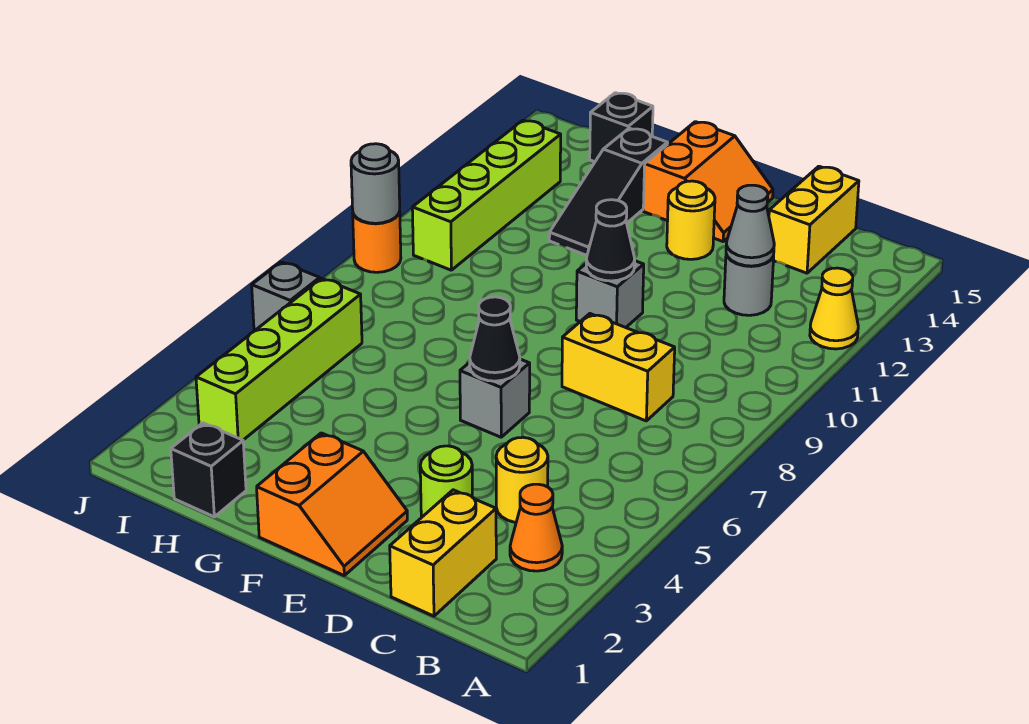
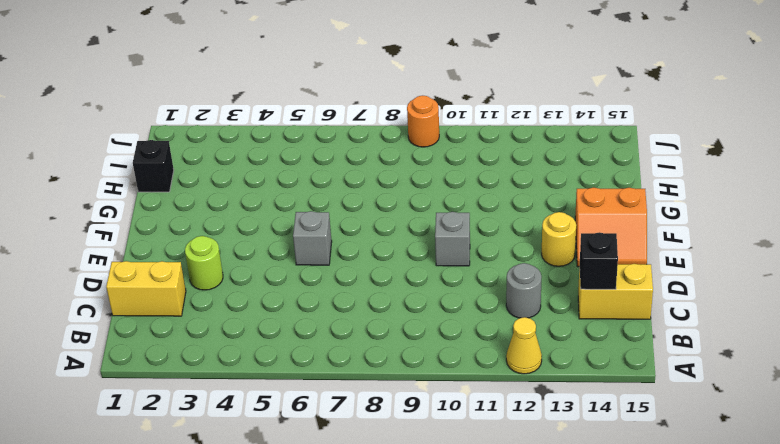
black 1x1 brick [580,232,618,289] -> black 1x1 brick moved to [590,93,653,162]
none -> orange 1x1 cone [510,484,562,571]
none -> yellow 1x1 round brick [496,437,548,522]
none -> yellow 1x2 brick [562,314,675,421]

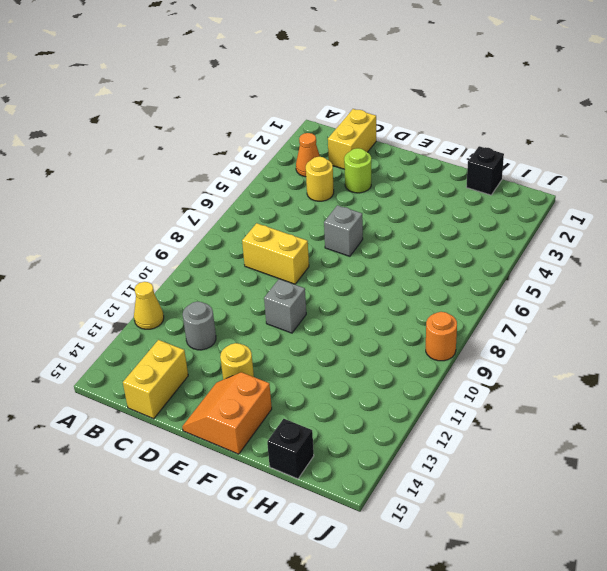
none -> orange 2x2 slope [257,433,407,575]
none -> black 1x3 slope [549,128,667,255]
none -> lime 1x4 brick [196,278,362,440]

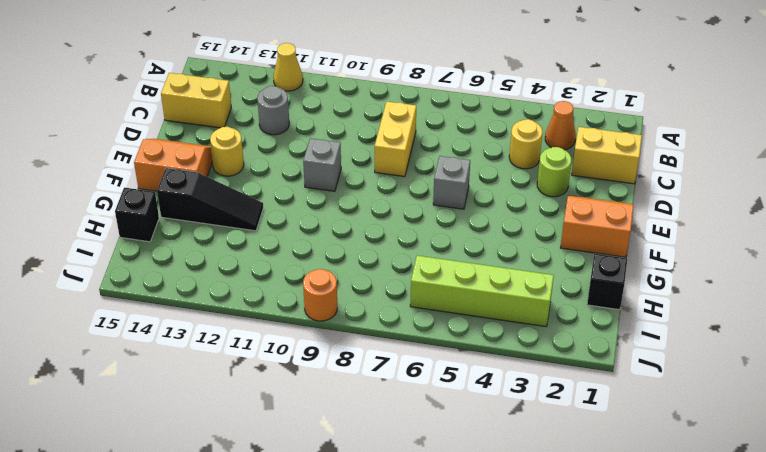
none -> lime 1x4 brick [412,120,561,270]
none -> grey 1x1 brick [252,262,320,331]
none -> grey 1x1 cone [726,185,774,266]

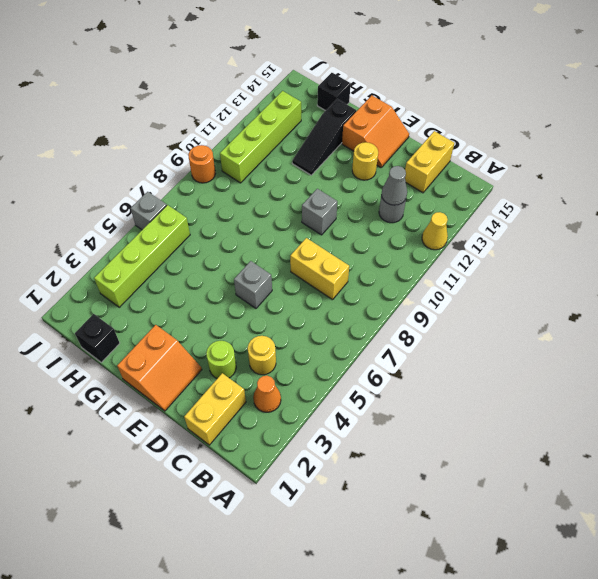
none -> black 1x1 cone [470,297,520,381]
none -> black 1x1 cone [586,200,635,281]
none -> grey 1x1 round brick [351,144,400,223]

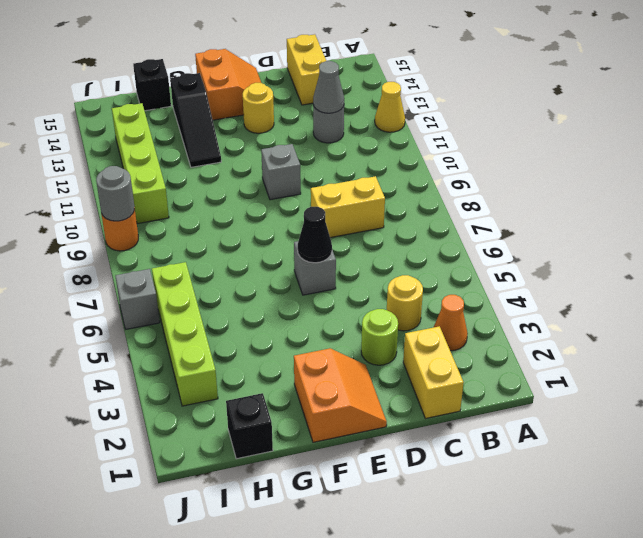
none -> black 1x1 cone [586,200,635,281]

